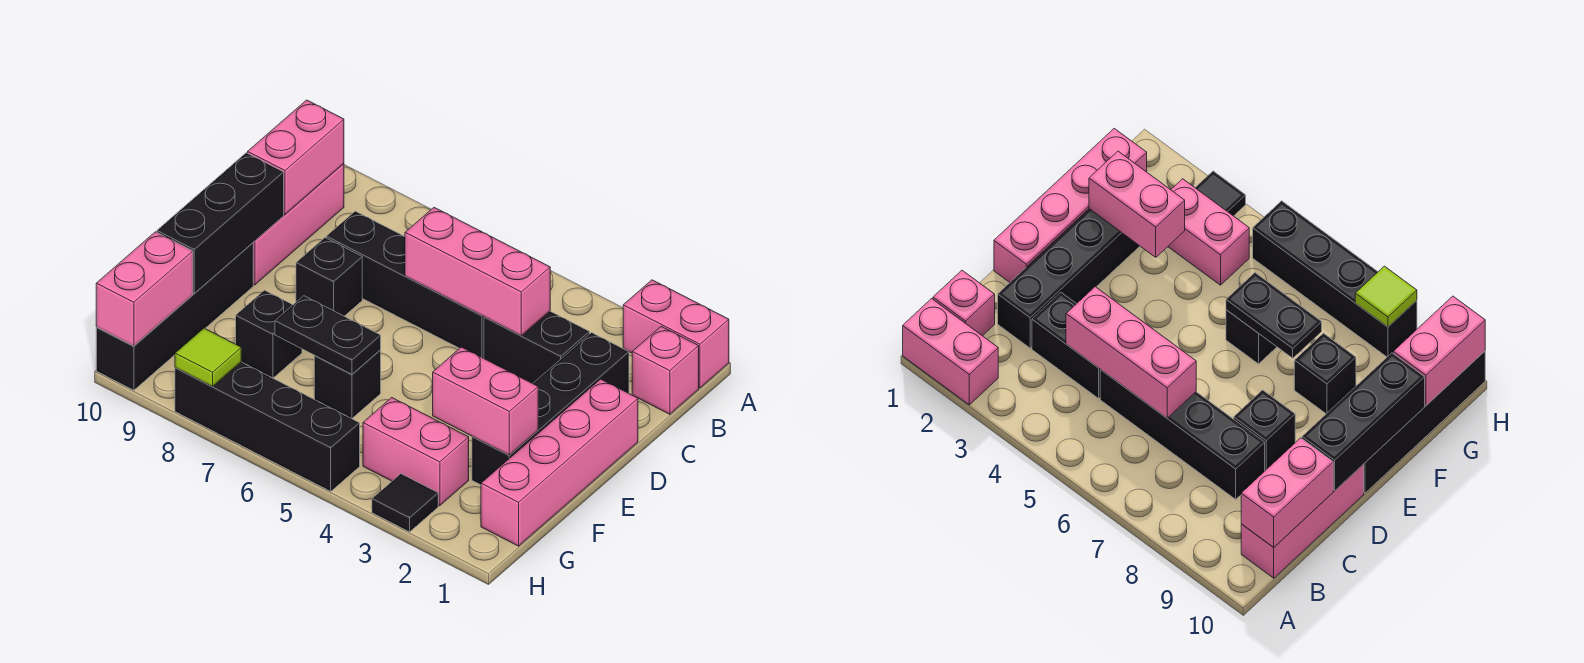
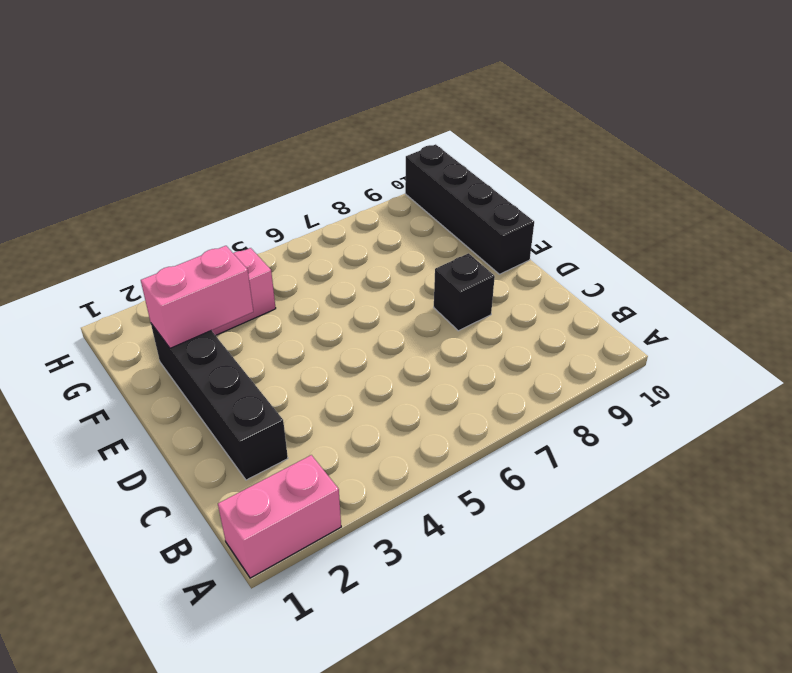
none -> pink 1x1 brick [632,327,699,414]
none -> pink 1x3 brick [253,164,344,285]
none -> black 1x2 brick [484,311,590,384]

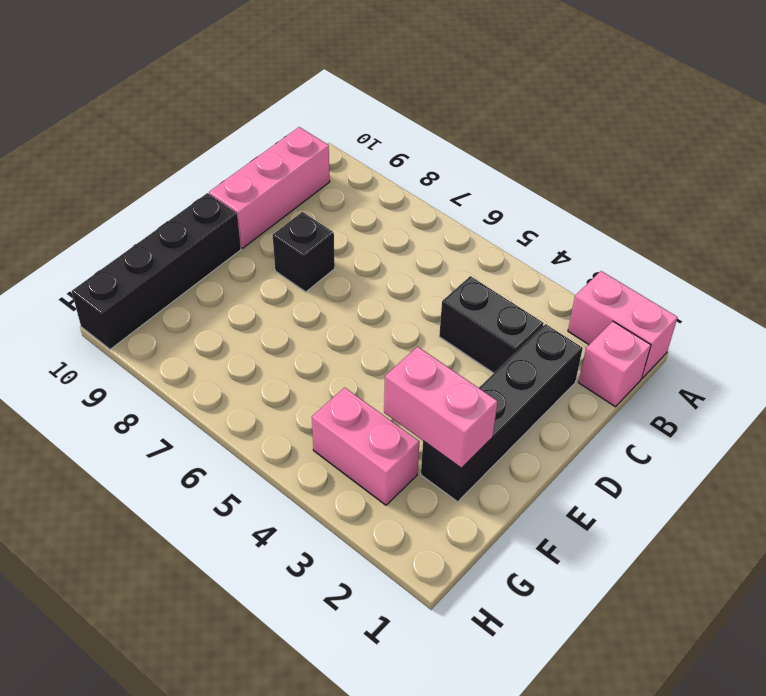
none -> black 1x4 brick [326,211,484,358]
none -> pink 1x4 brick [481,379,638,546]
none -> black 1x1 brick [314,350,381,419]

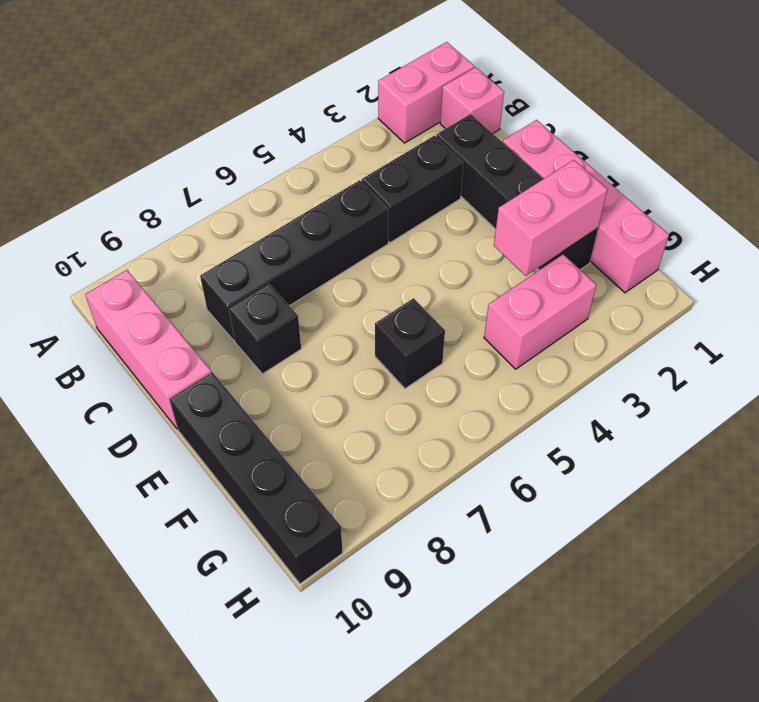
none -> black 1x1 brick [236,290,302,378]
none -> black 1x1 tile [372,474,438,532]
none -> black 1x4 brick [175,362,360,491]

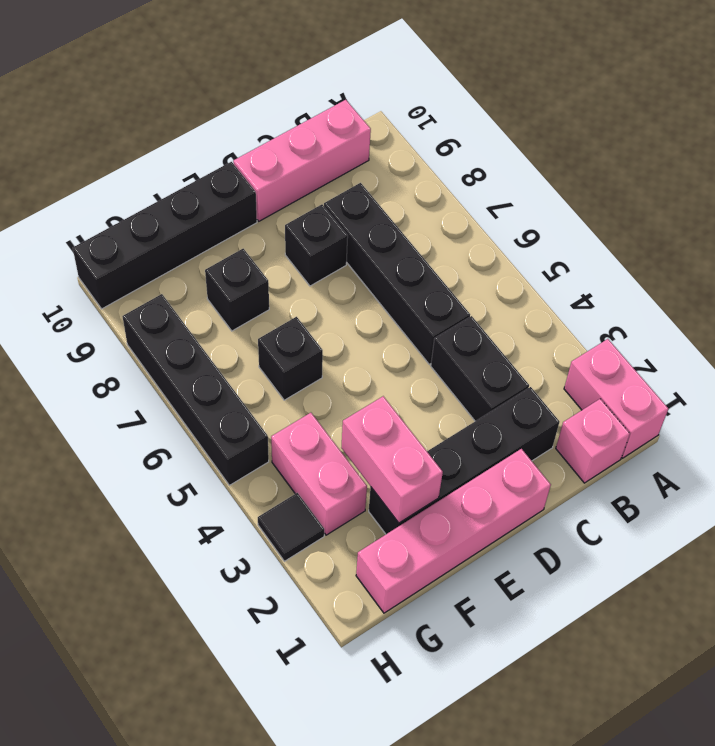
none -> pink 1x2 brick [248,100,344,214]
none -> pink 1x3 brick [405,208,550,336]
none -> black 1x3 brick [157,153,284,293]

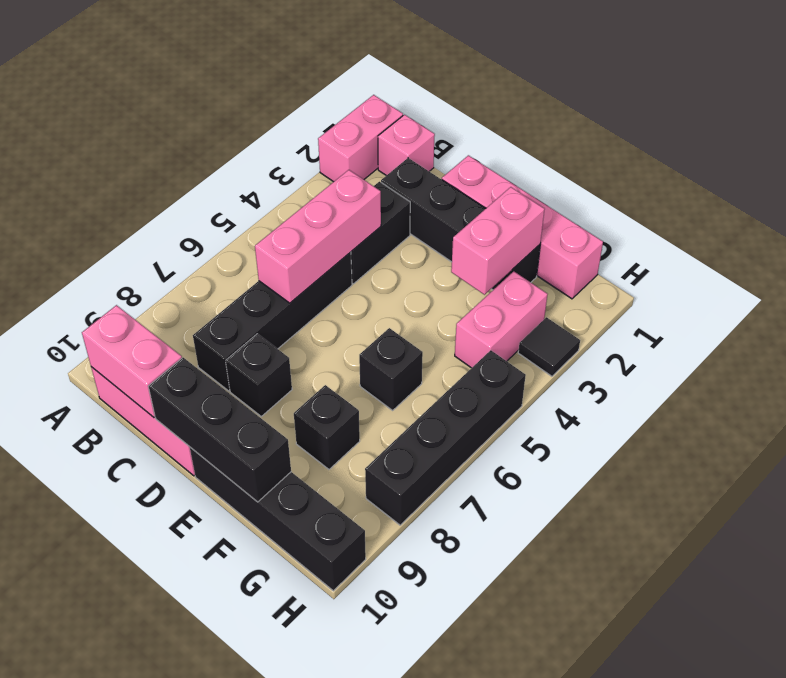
none -> black 1x2 plate [275,296,381,374]
none -> pink 1x2 brick [96,232,193,346]
none -> lime 1x1 tile [175,328,241,386]

